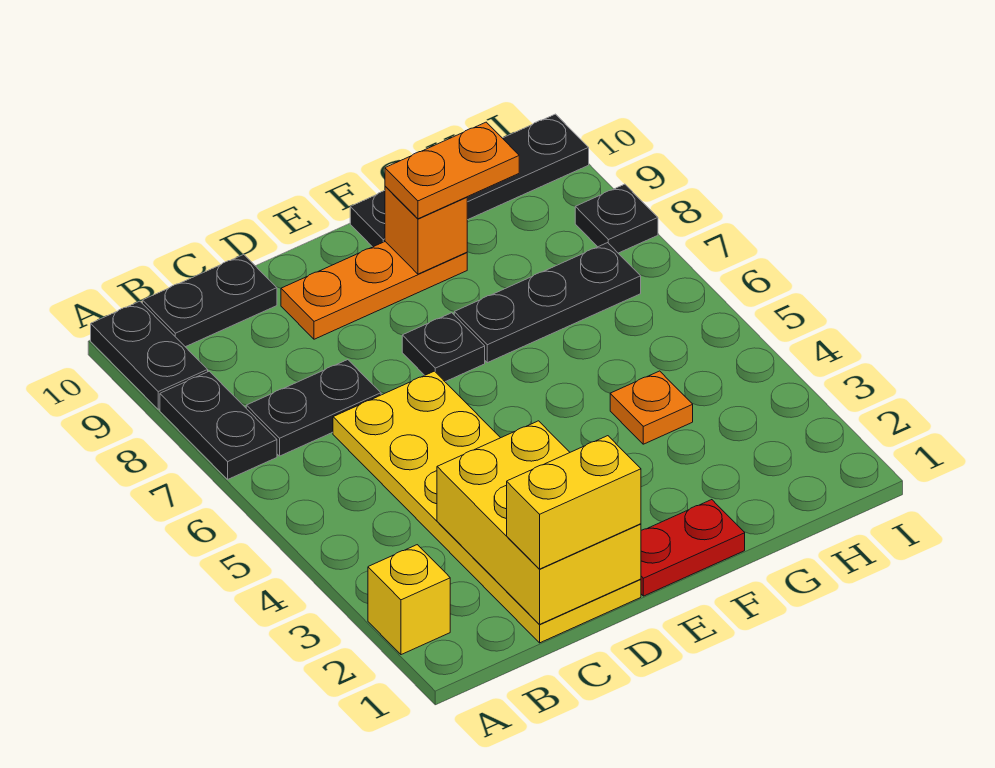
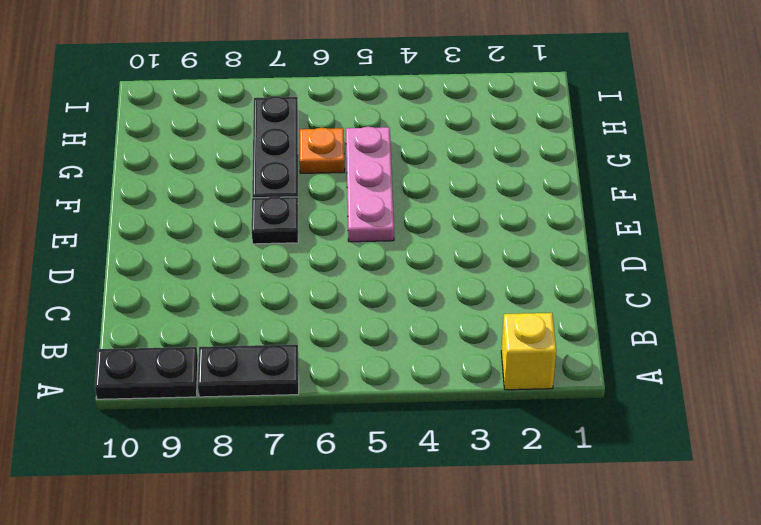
pink 1x3 plate [346,127,394,242] -> none
orange 1x1 plate [300,128,345,173] -> orange 1x1 plate moved to [610,371,693,444]
none -> black 1x2 plate [246,360,381,456]
none -> black 1x2 plate [142,255,277,347]
none -> yellow 2x6 plate [333,371,641,643]

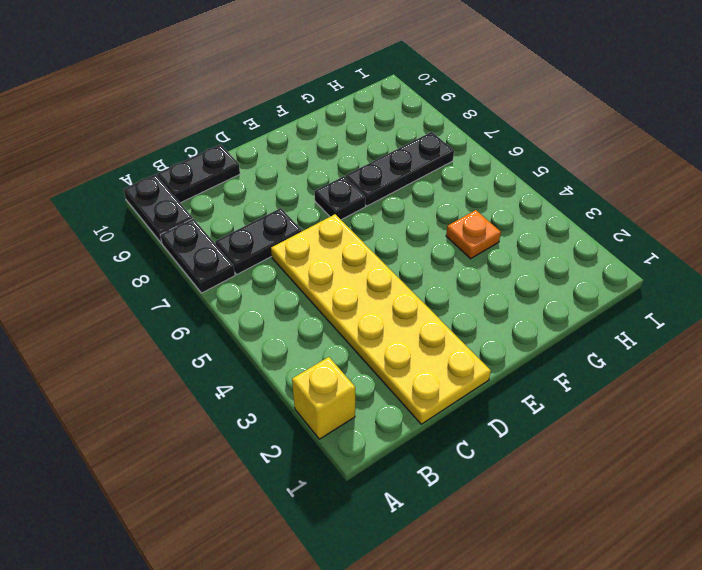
none -> orange 1x3 plate [281,242,467,339]
none -> red 1x2 plate [641,500,745,596]
none -> black 1x4 plate [350,114,589,247]

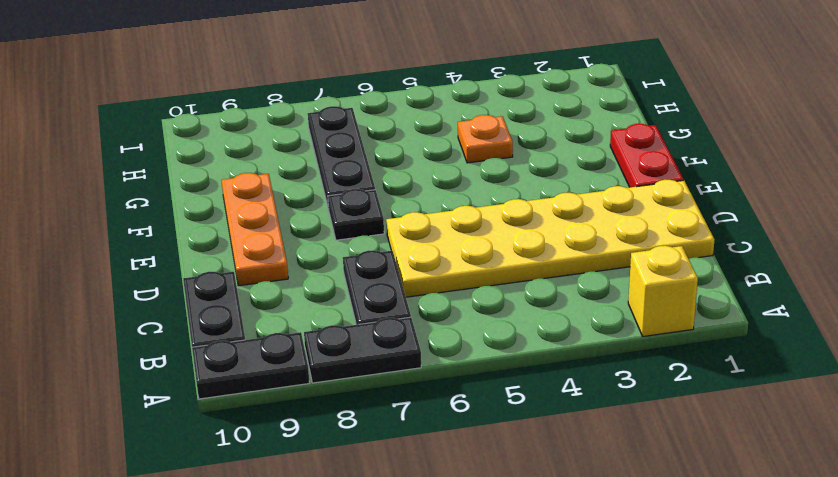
none -> black 1x4 plate [350,114,589,247]
none -> black 1x1 plate [575,184,658,253]
none -> yellow 2x3 brick [437,421,641,625]

